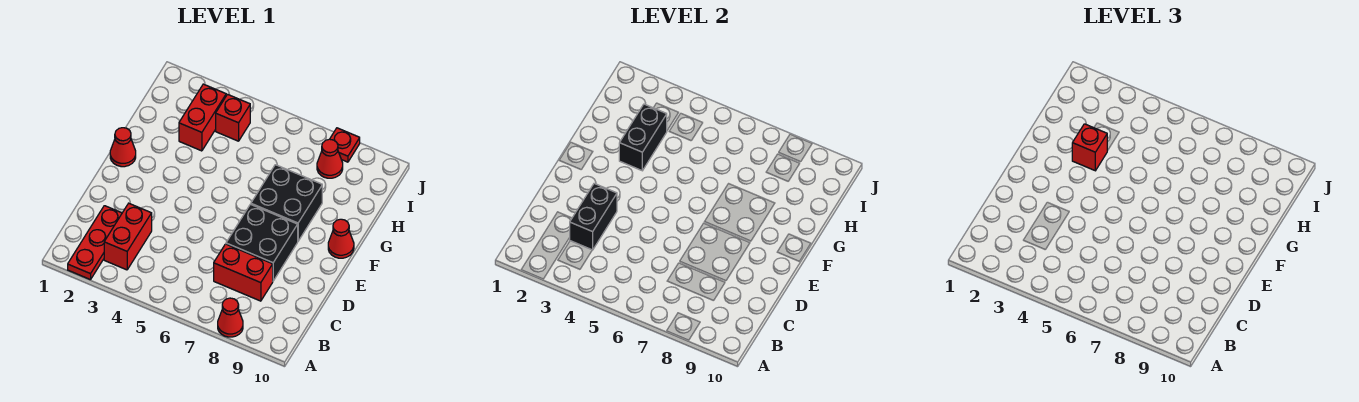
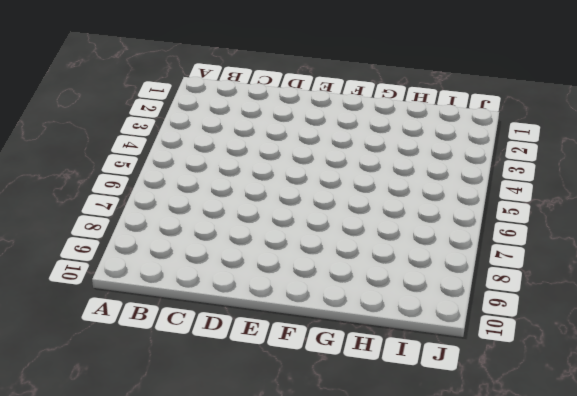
none -> red 1x3 plate [68,206,122,280]
none -> red 1x1 cone [218,298,243,337]
none -> red 1x2 brick [104,203,152,270]

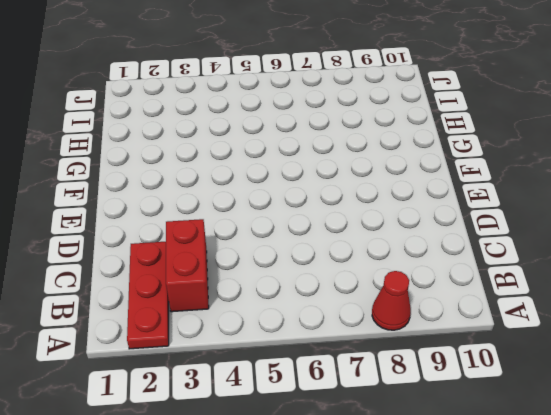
none -> red 1x2 brick [214,244,273,301]
none -> black 2x2 brick [226,204,298,281]
none -> red 1x1 cone [110,128,136,167]

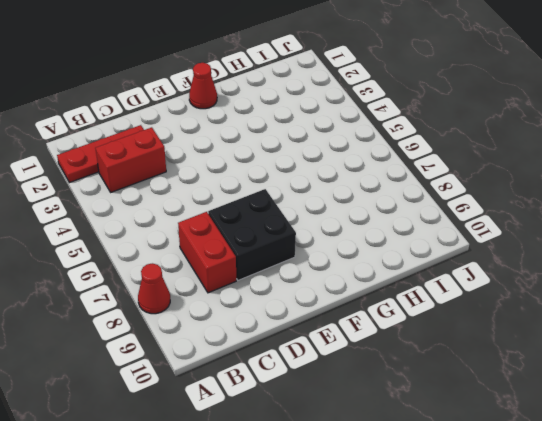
none -> black 2x2 brick [251,165,322,241]
none -> red 1x1 cone [328,219,354,258]
none -> red 1x2 brick [179,84,226,151]

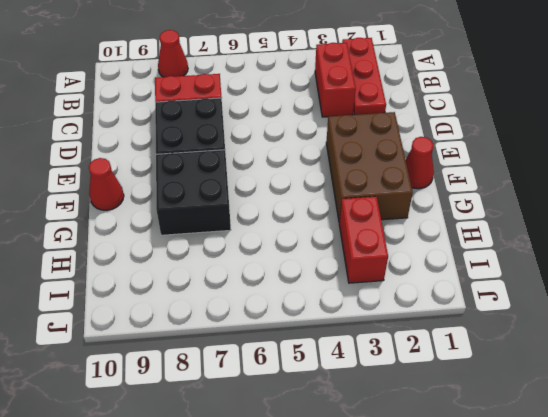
brown 2x3 brick [326,112,413,222] -> none
none -> red 1x1 brick [216,94,250,141]
none -> red 1x1 cone [317,139,343,178]
none -> red 1x1 plate [330,128,360,162]

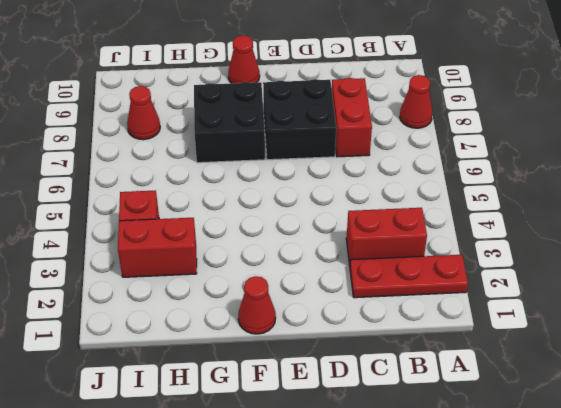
none -> red 1x1 plate [330,128,360,162]
none -> black 1x2 brick [570,184,617,250]
none -> black 1x2 brick [619,104,667,171]

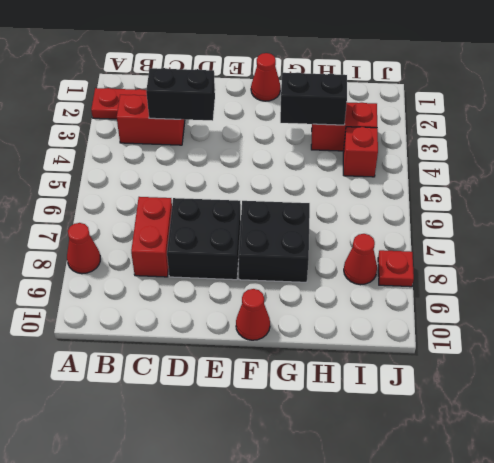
none -> red 1x1 brick [1072,124,1107,171]

